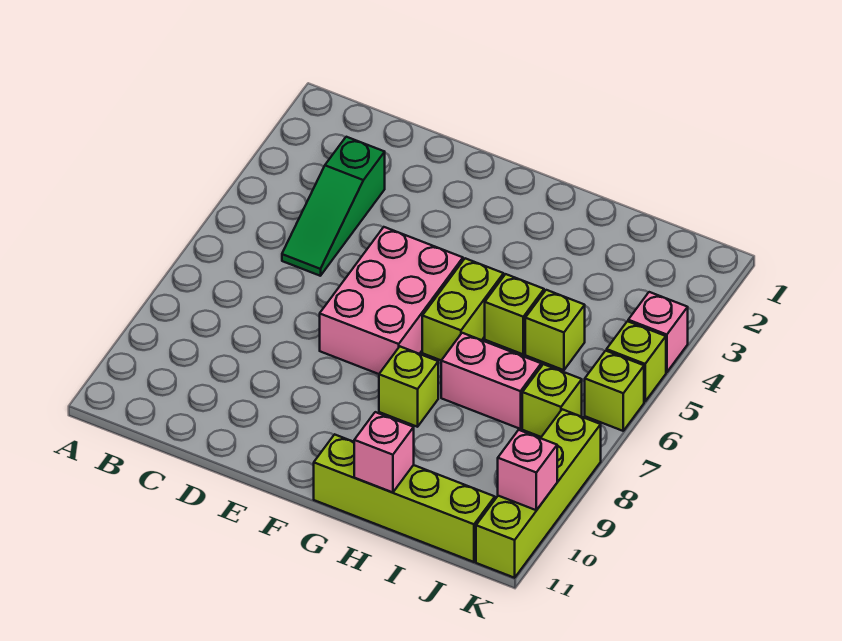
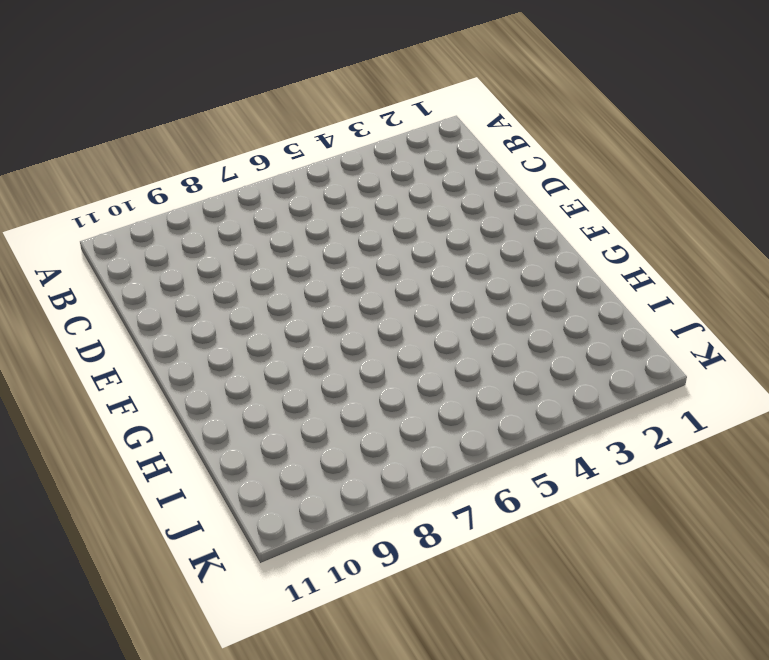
none -> green 1x3 slope [282,137,385,276]
none -> pink 2x3 brick [320,227,463,374]
none -> lime 1x2 brick [422,258,504,360]

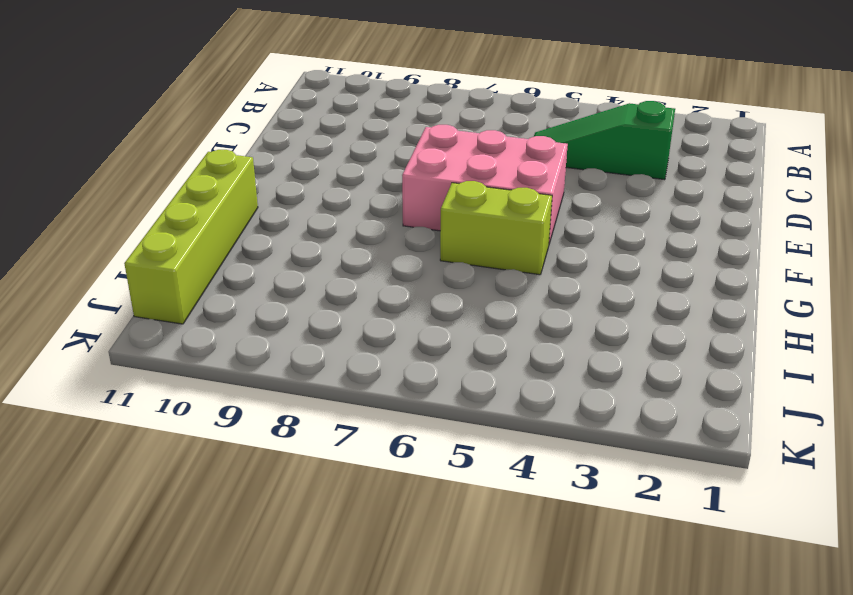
none -> lime 1x1 brick [379,347,438,427]
none -> lime 1x1 brick [485,274,544,354]
none -> pink 1x2 brick [441,333,541,429]

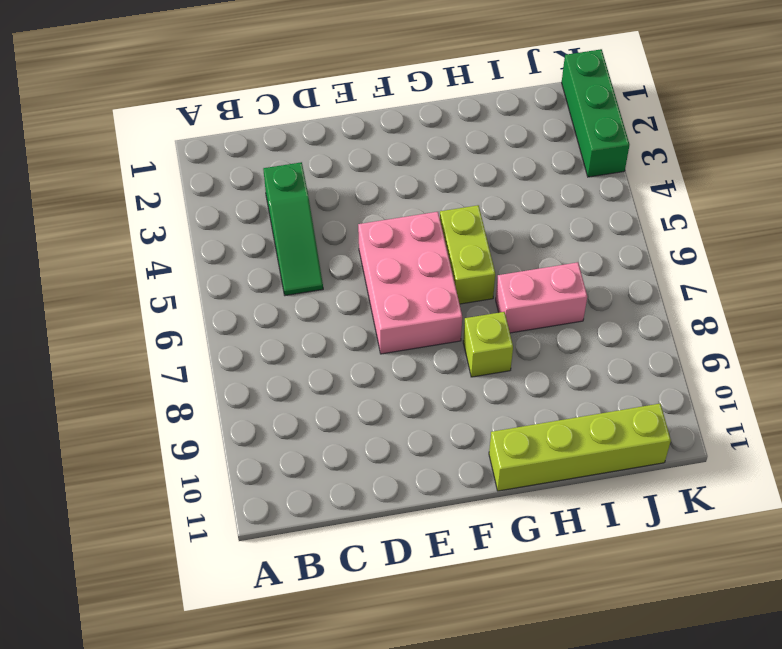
green 1x3 brick [562,49,629,177] -> none
none -> lime 1x1 brick [485,274,544,354]
none -> lime 1x1 brick [525,290,585,370]
none -> lime 1x1 brick [522,364,582,437]

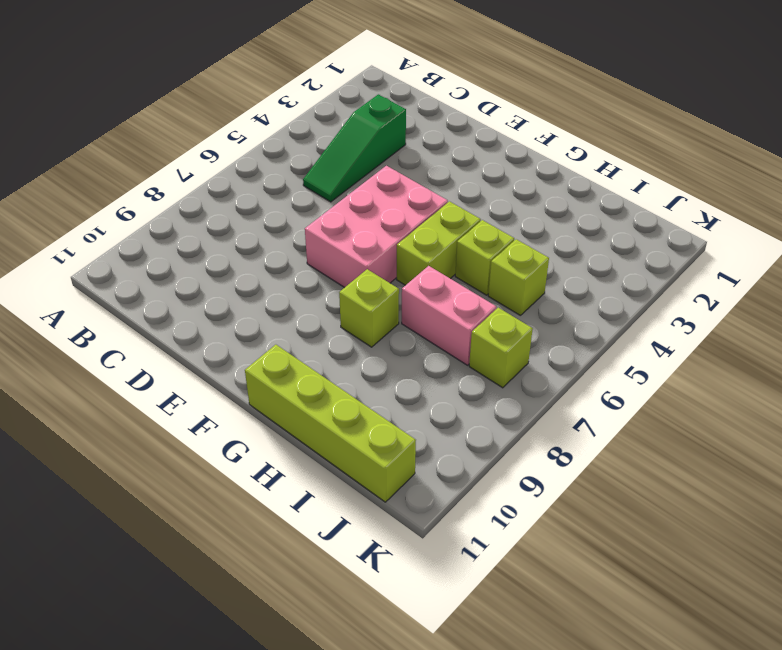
none -> pink 1x1 brick [628,292,688,372]
none -> lime 1x1 brick [607,321,666,402]
none -> lime 1x1 brick [585,351,644,431]

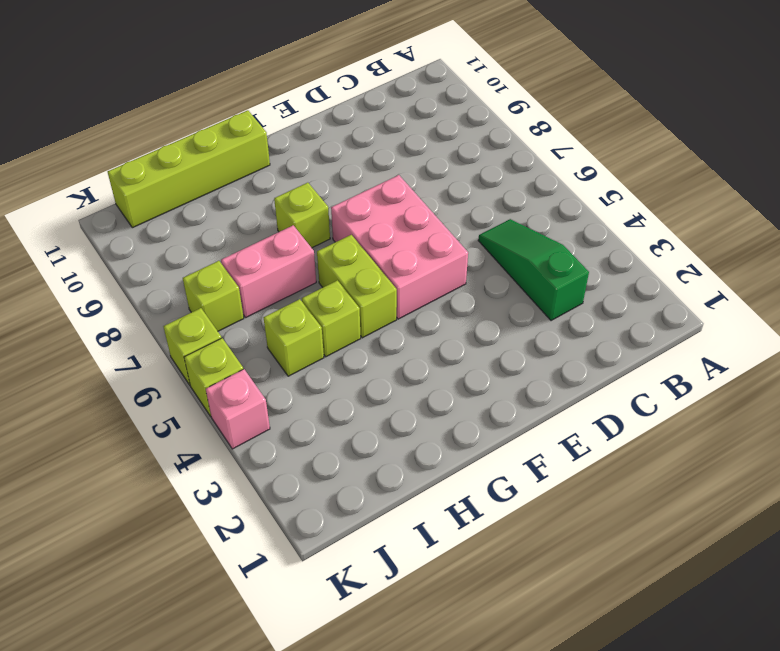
none -> lime 1x4 brick [476,409,601,578]
none -> pink 1x1 brick [354,412,414,493]
none -> pink 1x1 brick [498,430,557,510]

